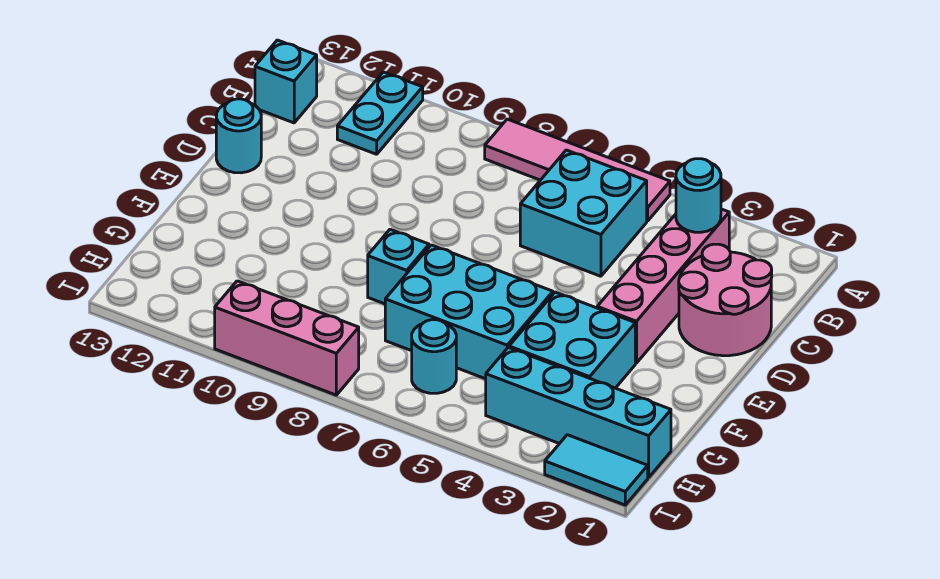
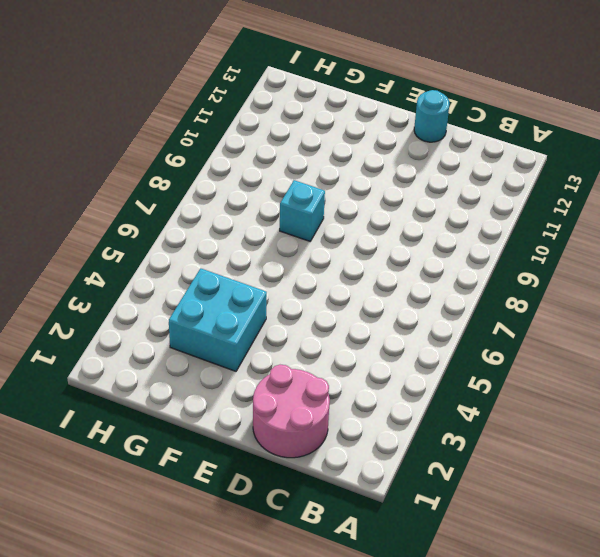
none -> pink 1x4 tile [485,119,670,221]
none -> cyan 1x2 plate [337,72,423,154]
none -> pink 1x4 brick [597,209,729,363]

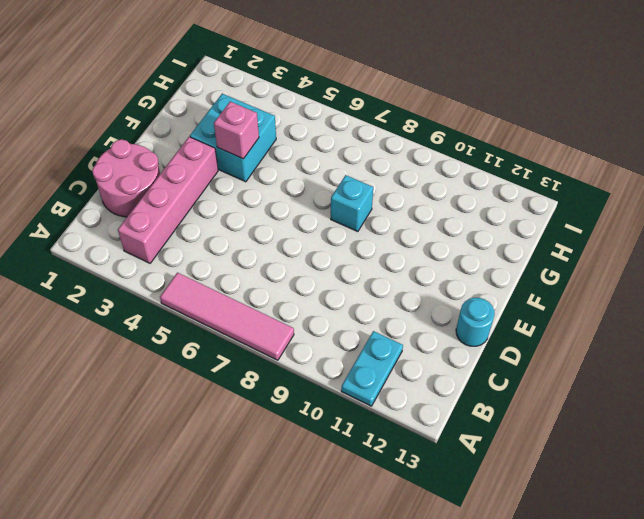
pink 1x1 brick [214,102,259,159] -> none
none -> cyan 2x2 brick [520,150,647,276]
none -> cyan 1x1 brick [255,40,317,123]
none -> cyan 2x3 brick [385,245,553,379]

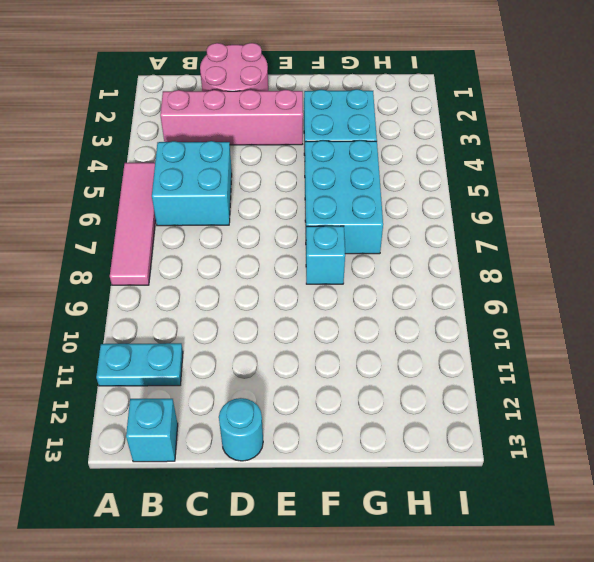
none -> cyan 1x4 brick [486,348,671,477]
none -> cyan 1x1 round brick [412,320,456,393]
none -> cyan 1x2 tile [545,435,648,505]

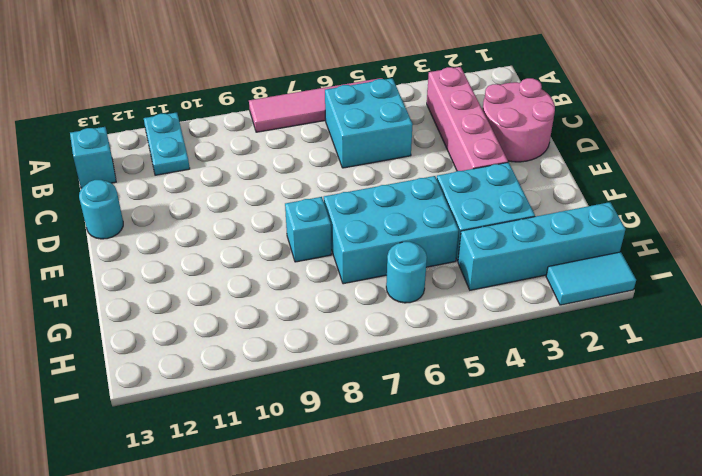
none -> pink 1x3 brick [215,281,359,395]
none -> cyan 1x1 round brick [676,159,721,232]

